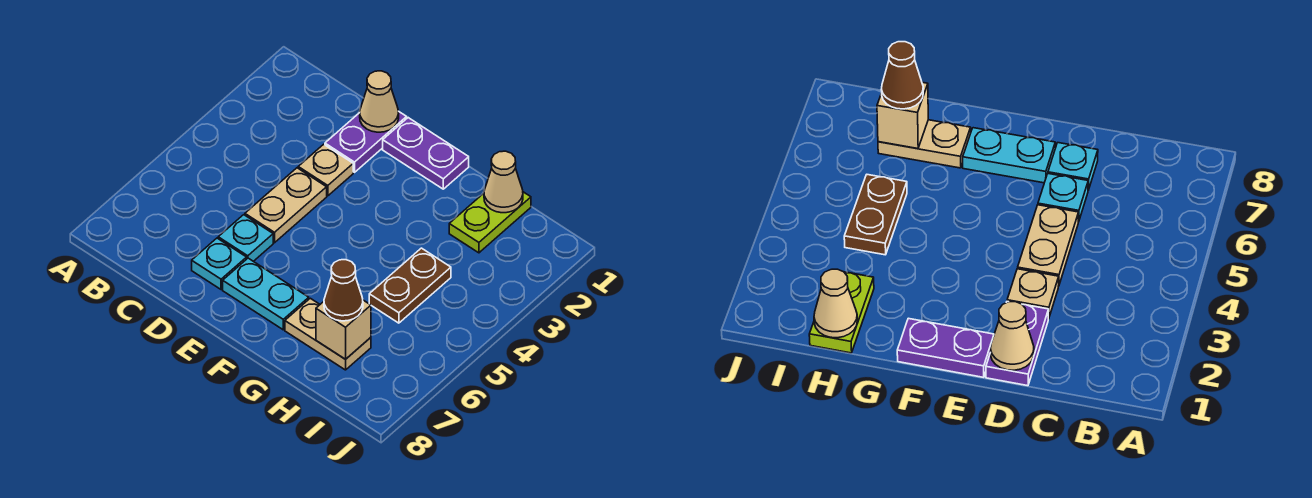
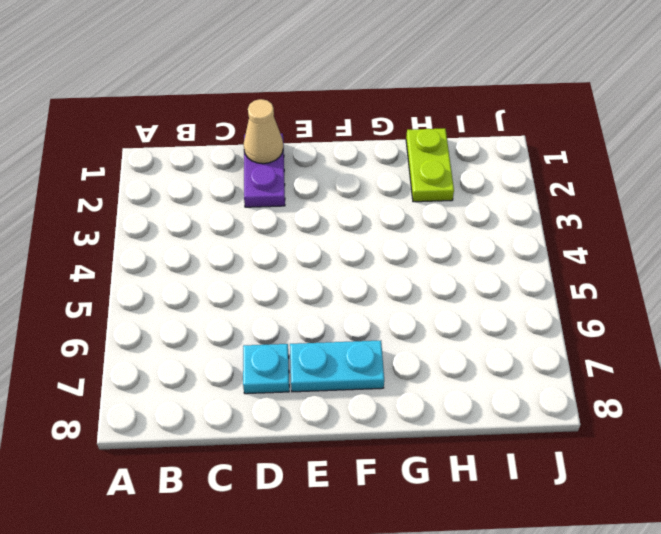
none -> tan 1x1 plate [298,144,353,196]
none -> tan 1x2 plate [245,168,327,243]
none -> cyan 1x1 plate [218,215,273,261]

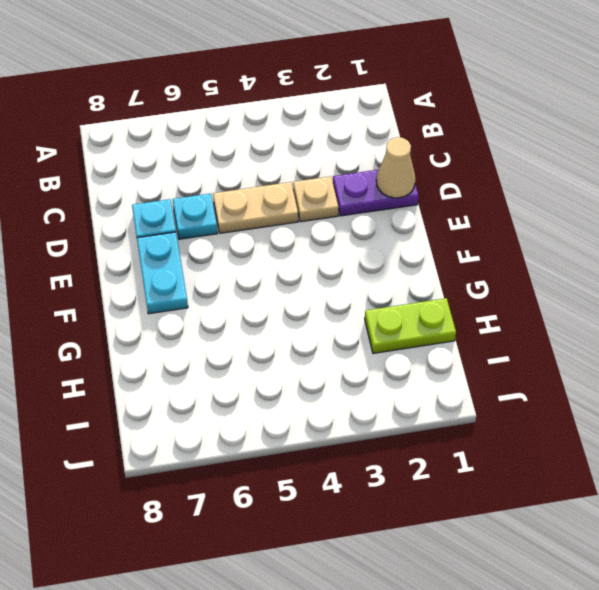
none -> purple 1x2 plate [383,118,469,189]
none -> tan 1x2 plate [285,298,371,370]
none -> brown 1x2 plate [369,248,451,323]

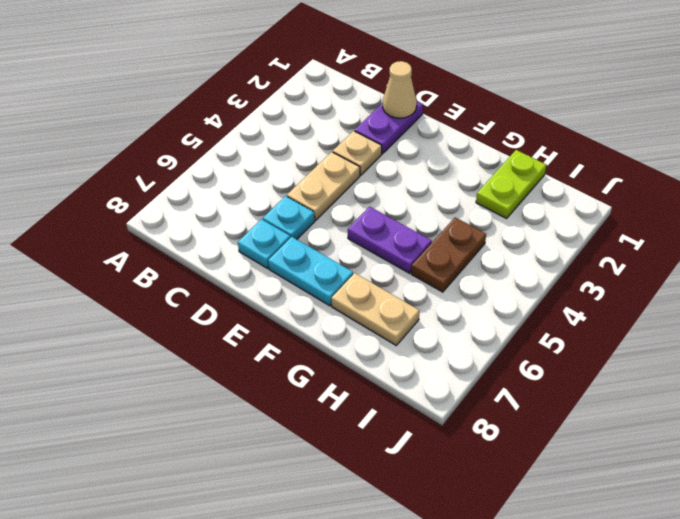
purple 1x2 plate [348,207,432,273] -> purple 1x2 plate moved to [383,118,469,189]
none -> tan 1x1 cone [484,151,523,213]
none -> tan 1x1 brick [316,300,371,359]
none -> brown 1x1 cone [324,260,363,321]

